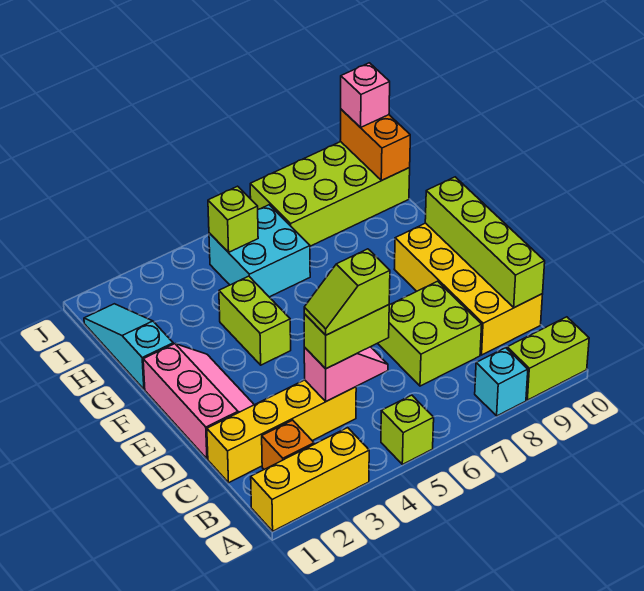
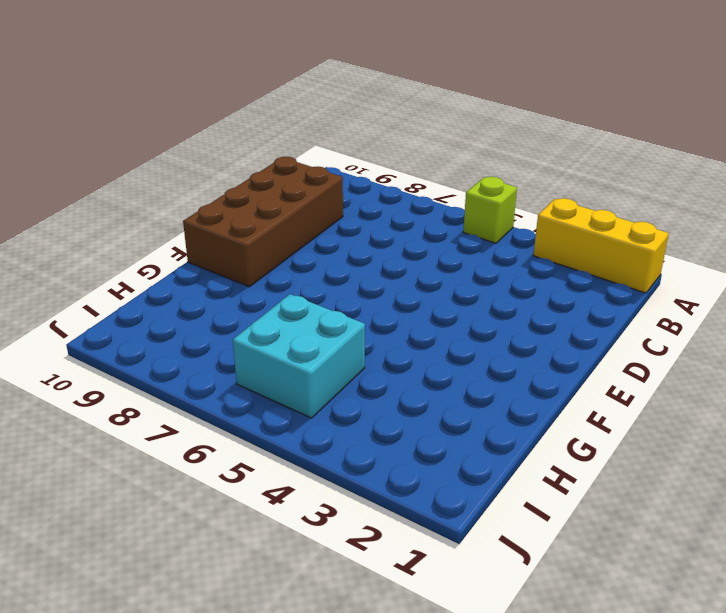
brown 2x4 brick [183,157,343,287] -> yellow 2x4 brick [394,223,543,355]
none -> cyan 1x1 brick [475,348,528,416]
none -> lime 1x2 brick [507,317,589,400]
none -> orange 1x1 brick [262,420,314,469]

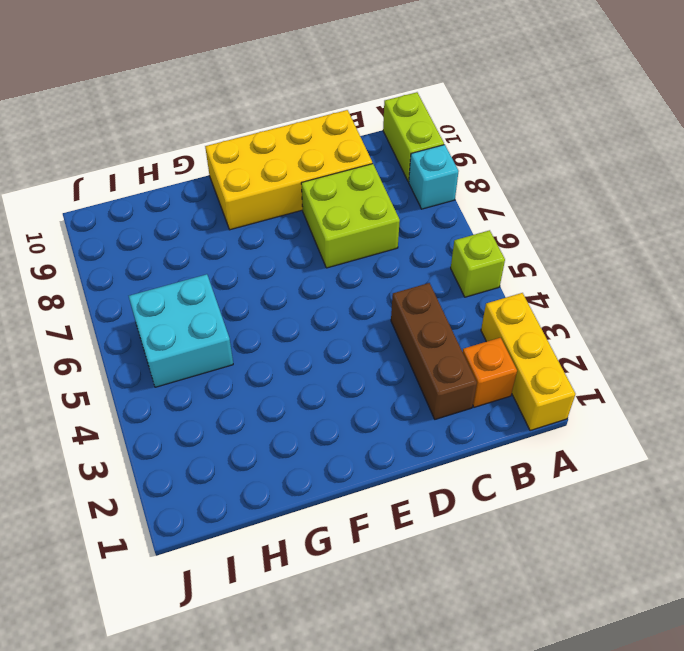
brown 1x3 brick [391,283,477,419] -> yellow 1x4 brick [207,380,356,483]
none -> pink 2x3 slope [143,344,254,459]
none -> lime 1x2 brick [219,276,291,365]
none -> cyan 1x3 slope [84,304,173,389]

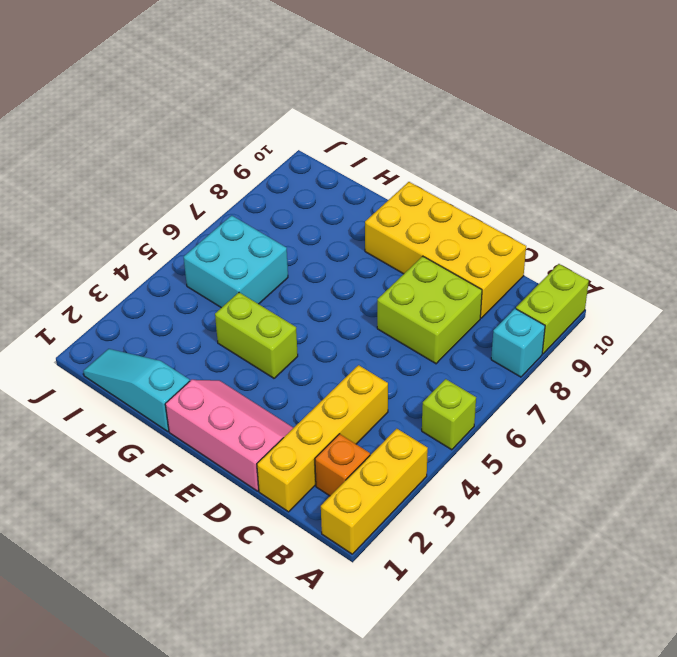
none -> lime 2x4 brick [250,142,410,246]
none -> pink 1x2 slope [304,347,388,401]
none -> lime 1x4 brick [425,177,545,308]

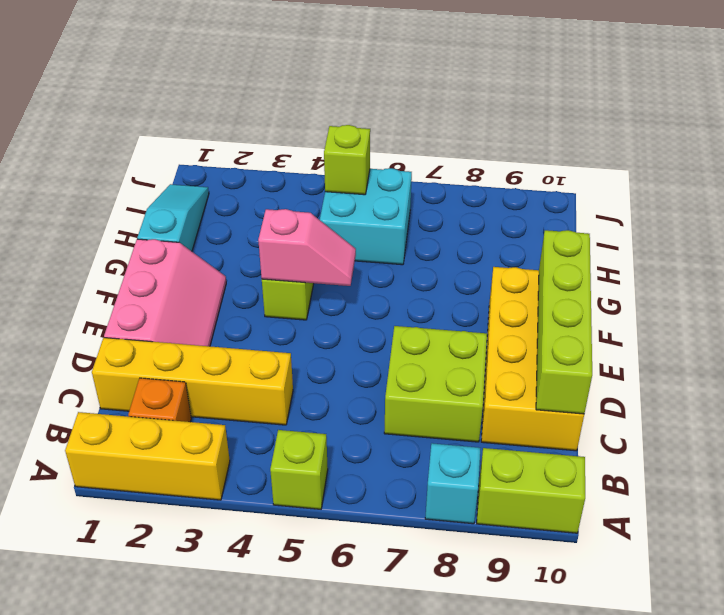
pink 1x2 slope [258,209,356,286] -> pink 1x2 slope moved to [304,347,388,401]
none -> lime 2x4 brick [250,142,410,246]
none -> orange 1x2 brick [340,109,410,180]
none -> lime 1x2 brick [304,305,389,369]

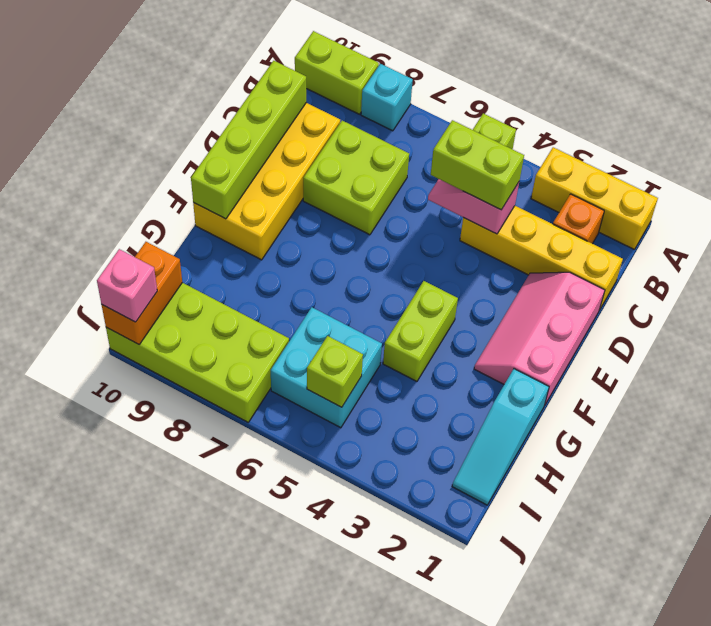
none -> lime 1x2 slope [304,249,390,335]

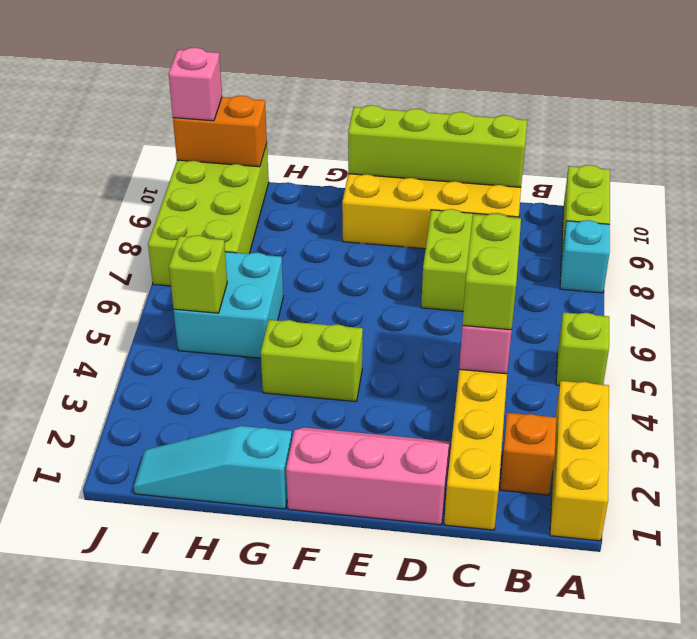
none -> lime 1x2 slope [304,249,390,335]

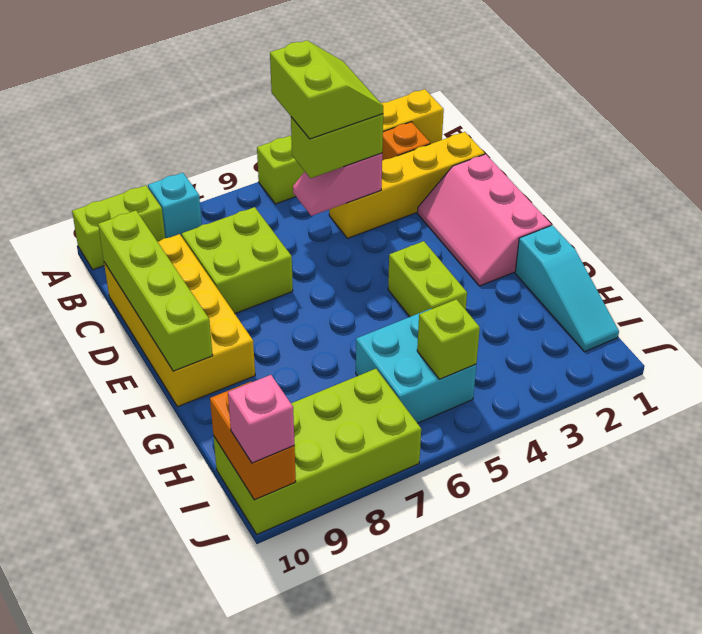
lime 2x2 slope [270,40,383,139] -> lime 1x2 slope [304,249,390,335]

